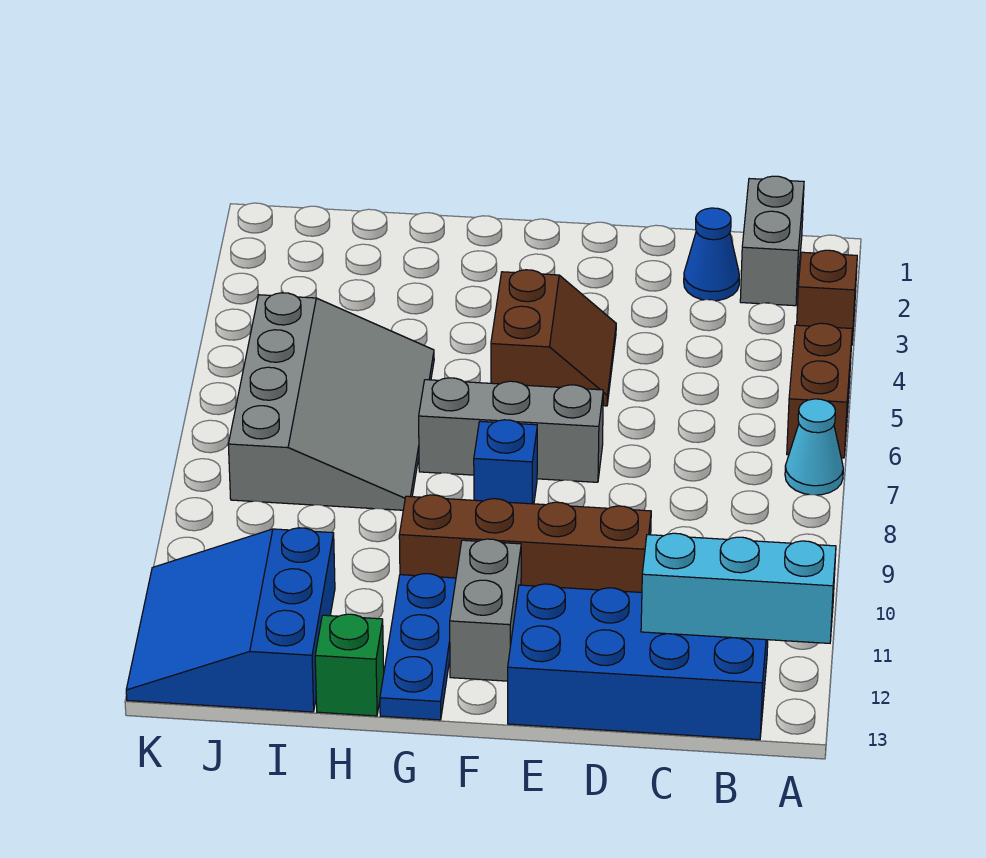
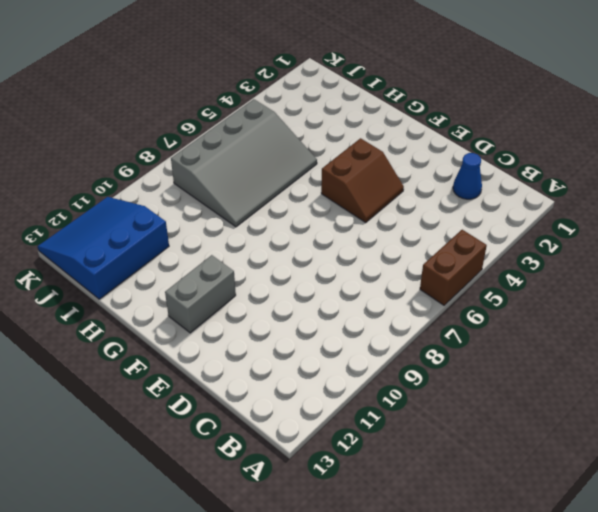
none -> brown 1x1 brick [797,250,857,341]
none -> cyan 1x1 cone [785,399,843,495]
none -> grey 1x2 brick [740,176,804,306]

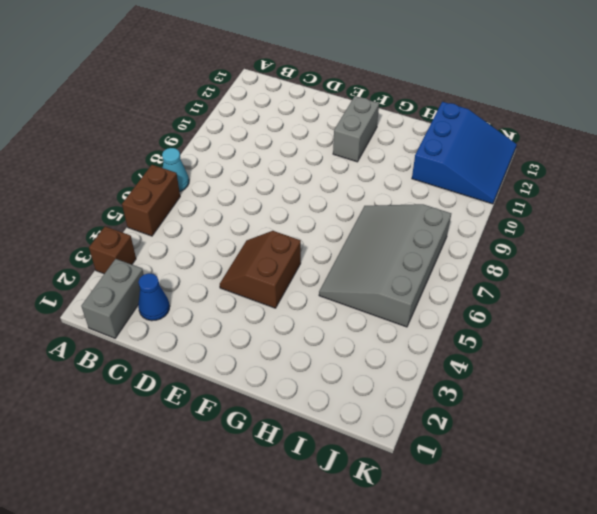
none -> blue 2x4 brick [508,584,768,740]
none -> brown 1x4 brick [399,495,651,592]
none -> grey 1x3 brick [419,378,603,482]

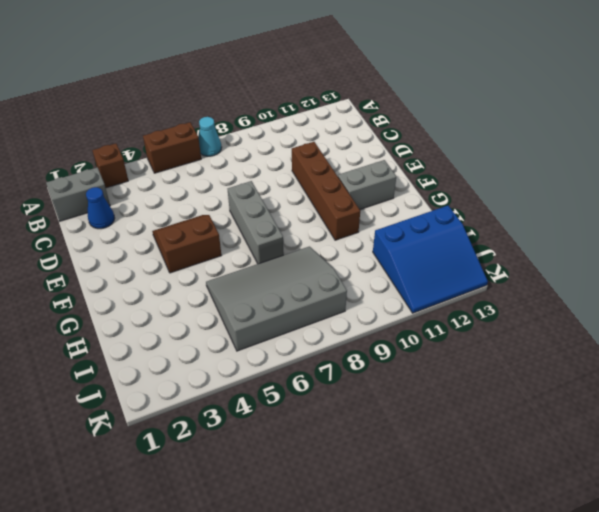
none -> blue 2x4 brick [508,584,768,740]
none -> blue 1x1 brick [474,420,537,504]
none -> blue 1x3 plate [380,574,456,720]

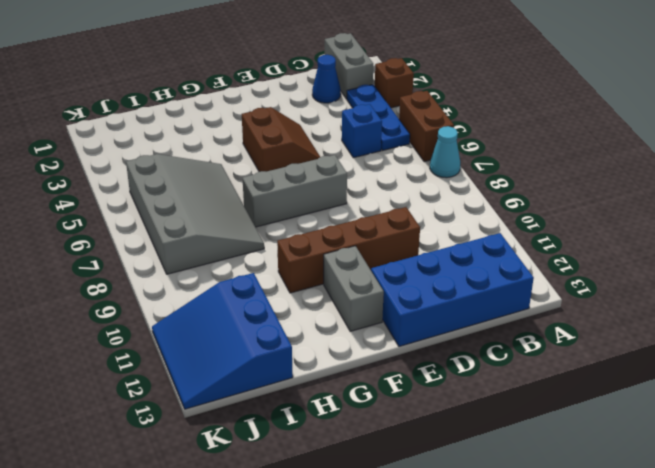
blue 1x3 plate [347,84,410,151] -> blue 1x3 plate moved to [380,574,456,720]
blue 1x1 brick [342,104,382,158] -> blue 1x1 brick moved to [474,420,537,504]
none -> green 1x1 brick [315,614,384,716]
none -> cyan 1x3 brick [641,533,836,643]

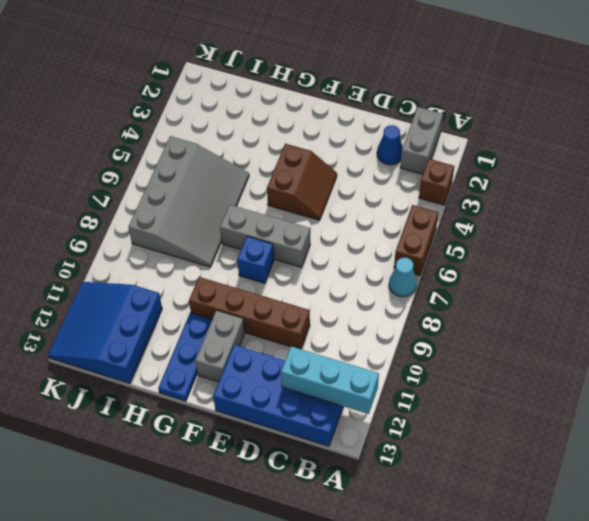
none -> green 1x1 brick [315,614,384,716]

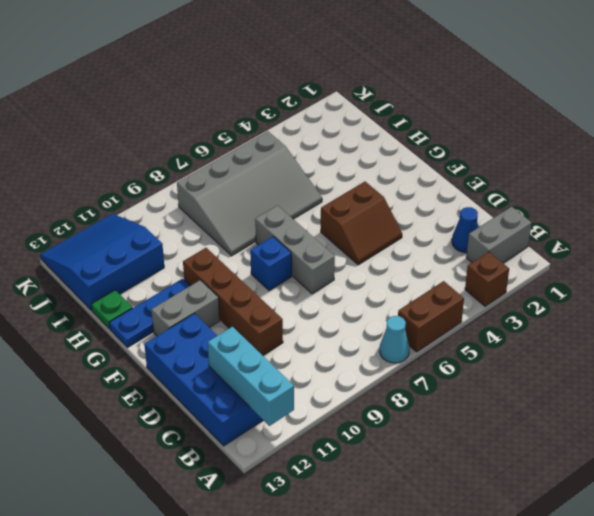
green 1x1 plate [91,290,132,329] -> green 1x1 brick [315,614,384,716]

